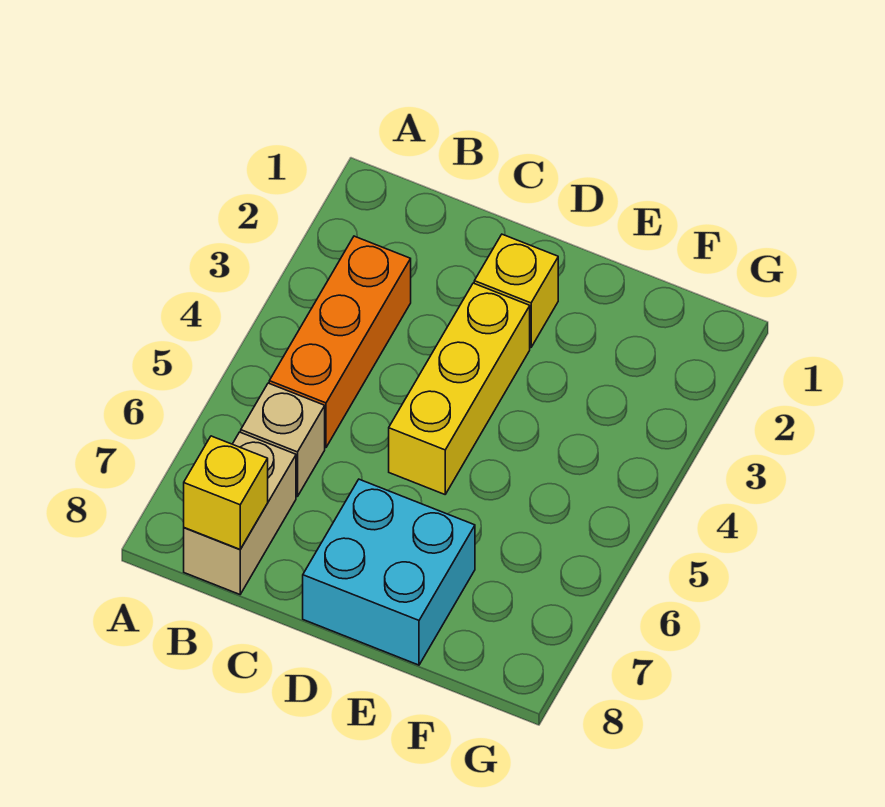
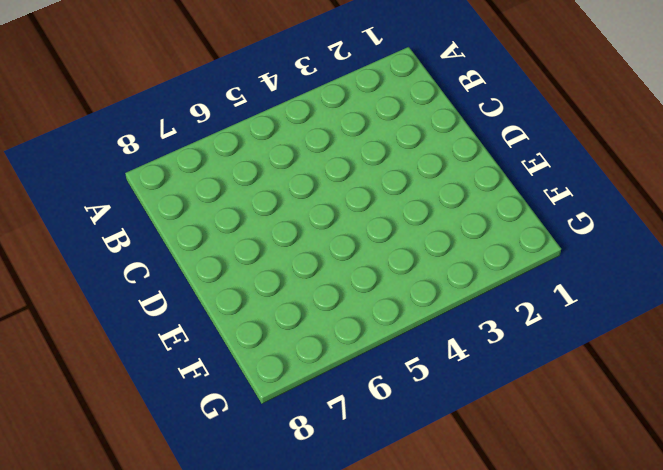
none -> orange 1x3 brick [269,236,411,448]
none -> tan 1x1 brick [241,383,325,497]

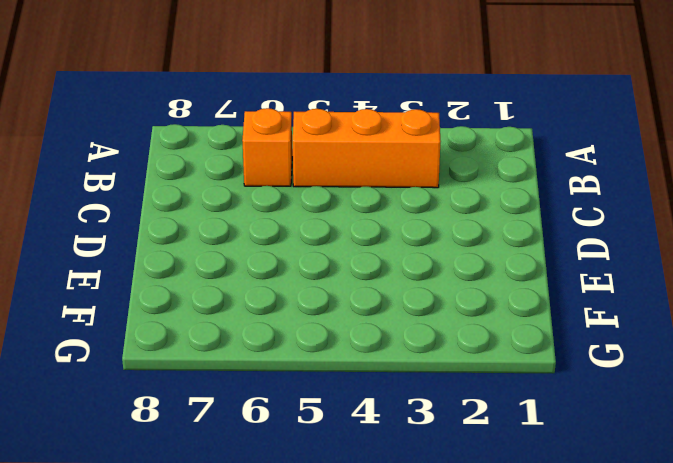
orange 1x1 brick [242,108,292,186] -> tan 1x1 brick [241,383,325,497]
none -> tan 1x2 brick [184,432,296,594]
none -> yellow 1x1 brick [474,234,558,348]

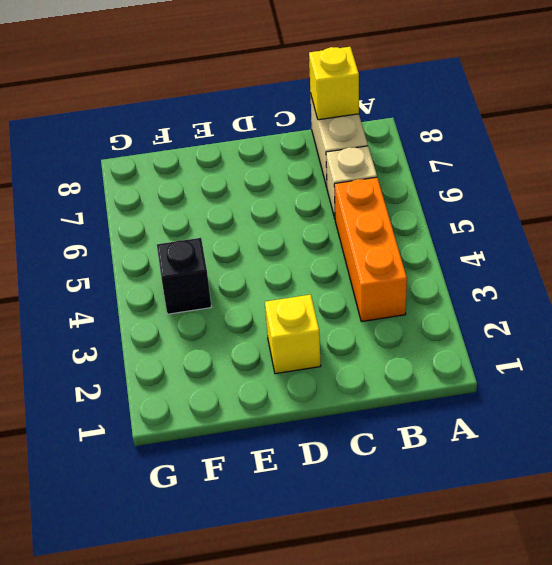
black 1x1 brick [157,238,211,314] -> none
none -> yellow 1x3 brick [389,283,530,494]
none -> cyan 2x2 brick [303,479,475,665]

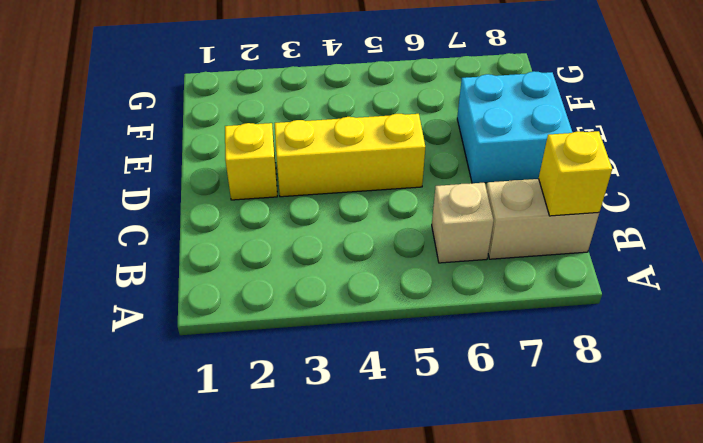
none -> orange 1x3 brick [269,236,411,448]

